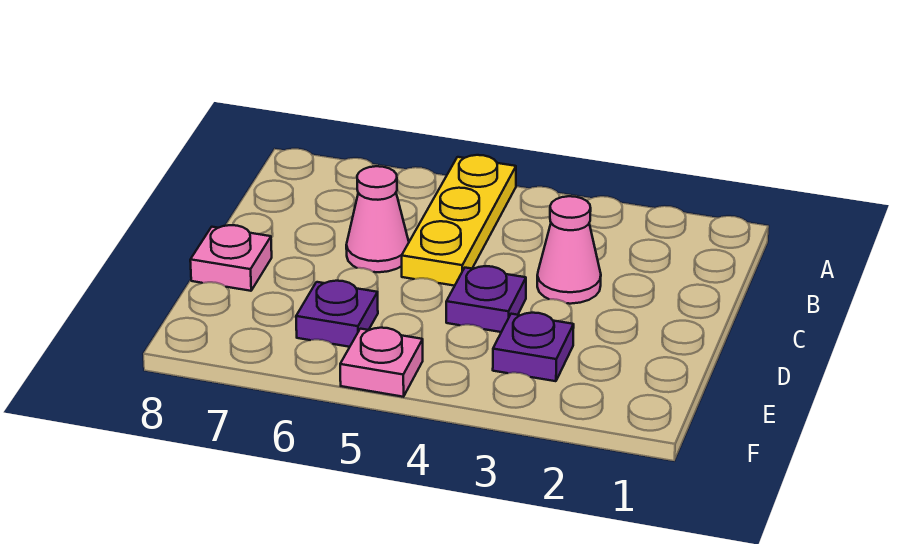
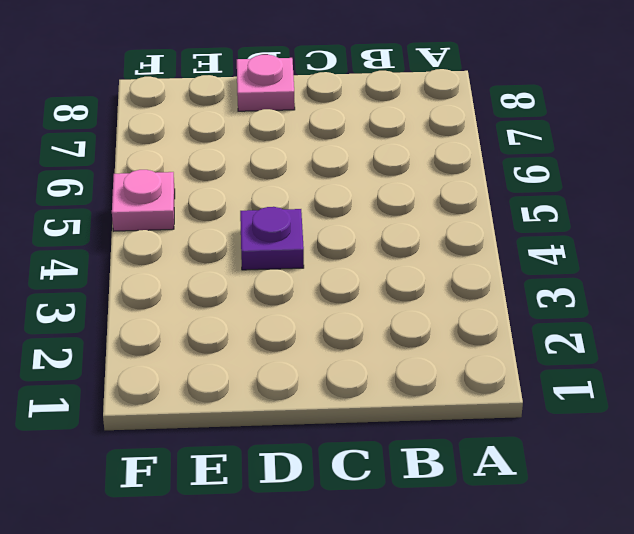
none -> yellow 1x3 plate [402,155,516,286]
none -> pink 1x1 cone [537,196,601,304]

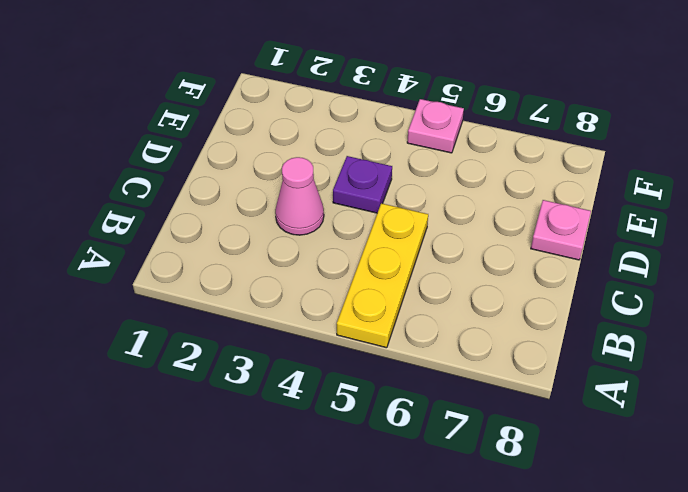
none -> pink 1x1 cone [346,166,409,272]
none -> purple 1x1 plate [493,312,574,381]

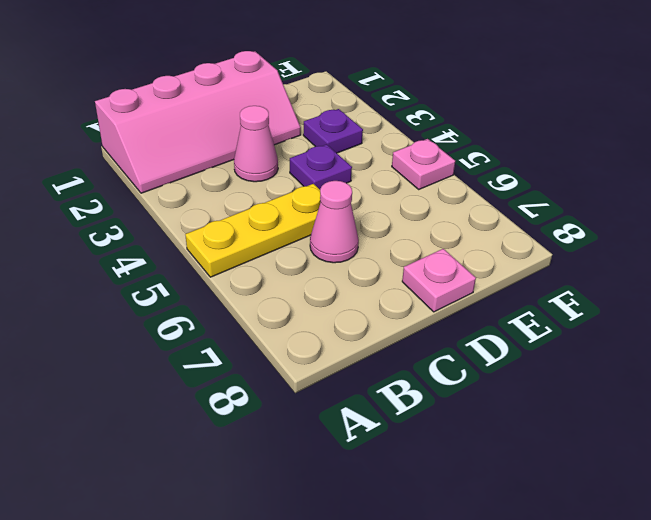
pink 2x4 slope [95,51,301,193] -> none
none -> purple 1x1 plate [296,281,378,347]

